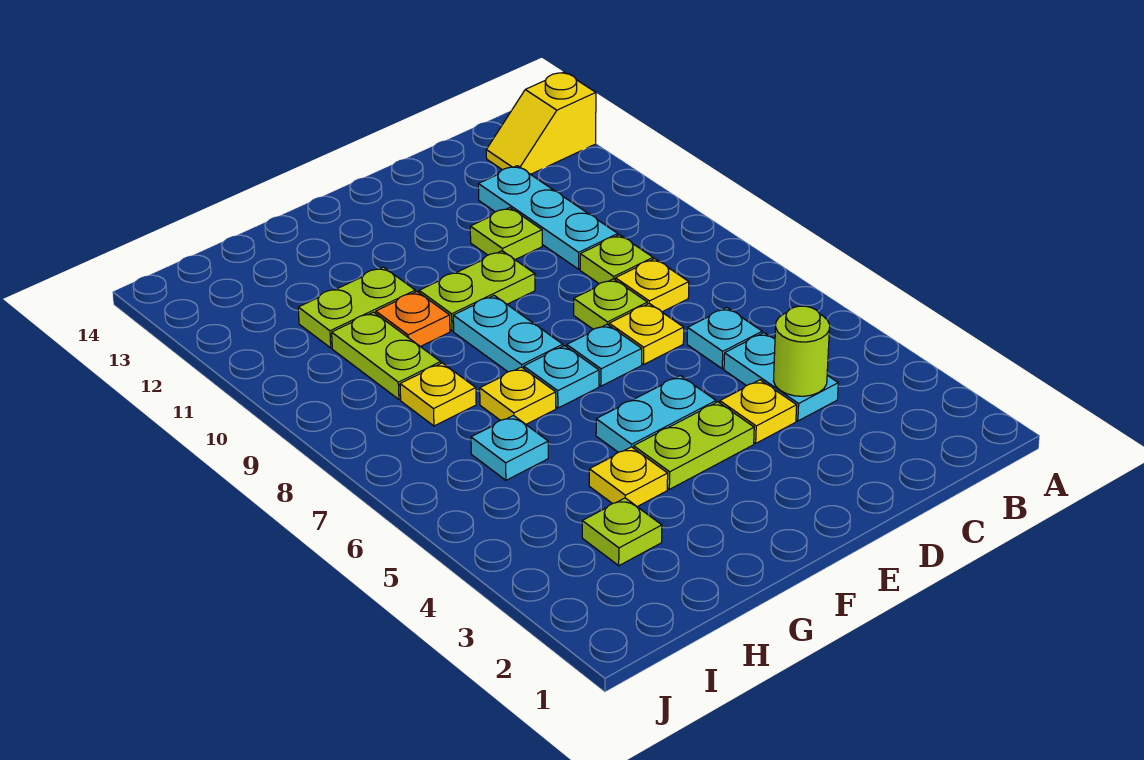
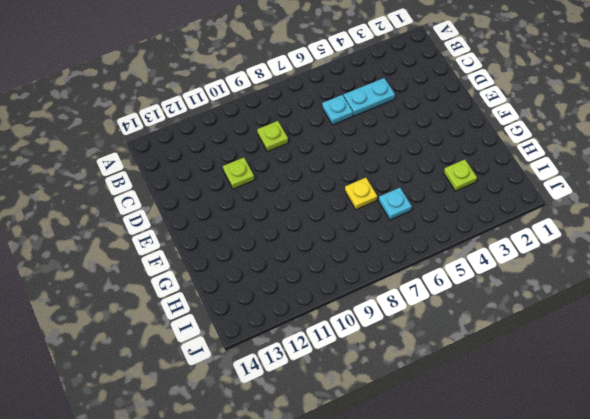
none -> yellow 1x2 slope [486,72,596,174]
none -> yellow 1x1 plate [615,259,689,312]
none -> cyan 1x3 plate [478,166,618,269]

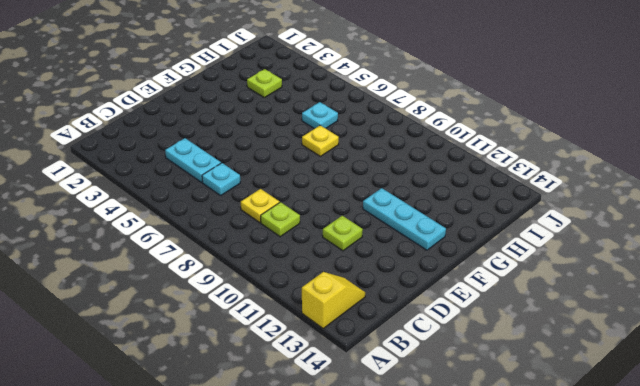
cyan 1x3 plate [363,188,446,250] -> cyan 1x3 plate moved to [478,166,618,269]
none -> yellow 1x1 plate [720,380,797,443]
none -> yellow 1x1 plate [609,304,684,364]
none -> lime 1x1 plate [574,279,647,329]

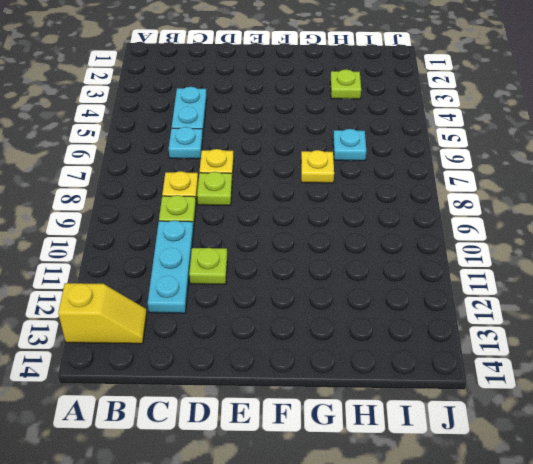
none -> yellow 1x1 plate [720,380,797,443]
none -> lime 1x2 plate [634,402,754,489]
none -> cyan 1x2 plate [596,376,716,452]

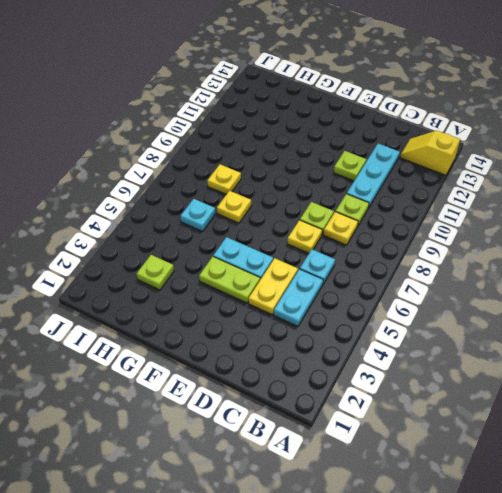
yellow 1x2 plate [249,258,298,315] -> yellow 1x1 plate [720,380,797,443]
none -> cyan 1x1 plate [567,324,642,386]
none -> lime 1x2 plate [419,251,535,331]
none -> cyan 1x1 plate [524,346,599,408]

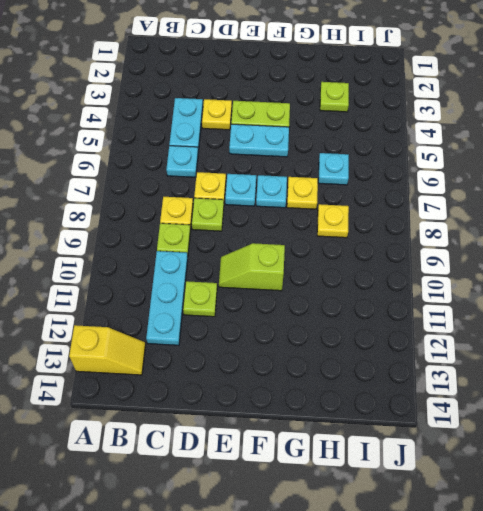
lime 1x2 slope [219,243,285,291] -> lime 1x2 plate [419,251,535,331]
none -> cyan 1x2 plate [453,296,563,372]
none -> yellow 1x1 plate [589,447,668,507]
none -> orange 1x1 plate [376,292,450,347]

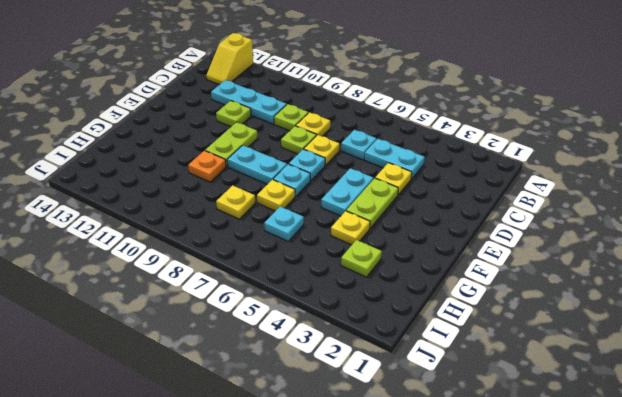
none -> lime 1x2 plate [298,267,415,348]
none -> lime 1x2 plate [332,312,441,400]
none -> lime 1x1 round brick [773,306,830,396]

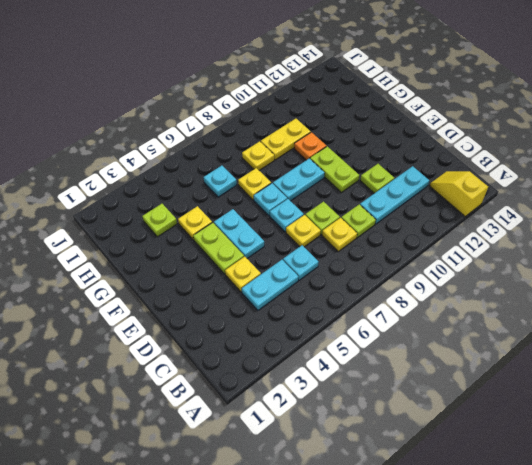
yellow 1x2 plate [261,119,311,160] -> lime 1x2 plate [332,312,441,400]
none -> lime 1x2 plate [298,267,415,348]
none -> lime 1x1 round brick [773,306,830,396]

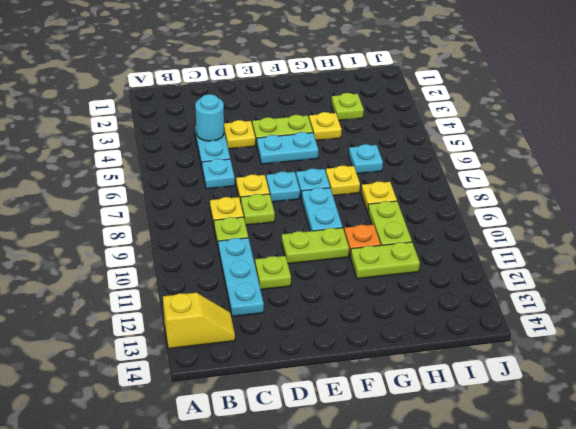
cyan 1x1 round brick [195,94,224,141] -> lime 1x1 round brick [773,306,830,396]

